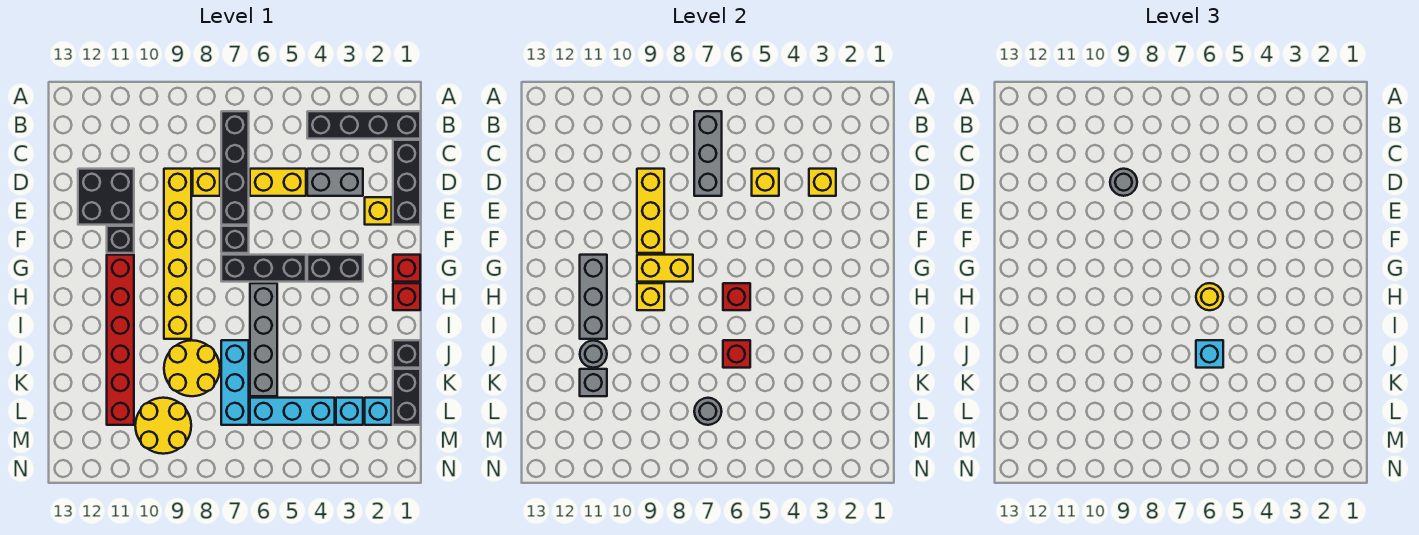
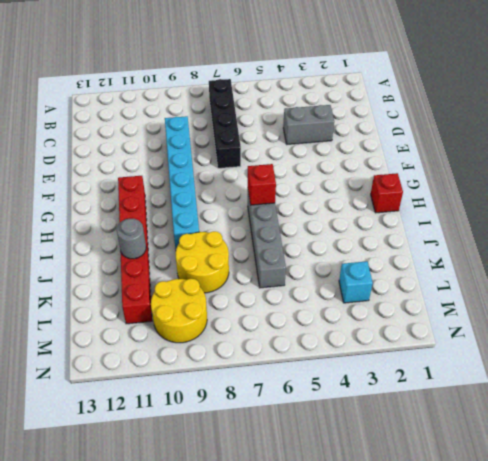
cyan 1x6 brick [165,116,199,249] -> yellow 1x6 brick [164,169,191,339]
none -> black 1x4 brick [307,111,420,139]
none -> black 1x3 brick [393,140,420,225]
none -> yellow 1x2 brick [250,169,306,196]
none -> yellow 1x1 brick [193,169,220,196]

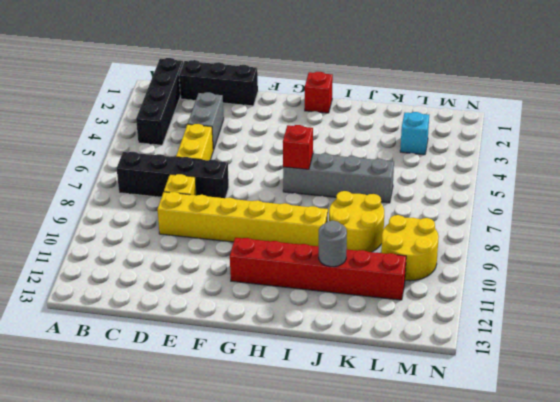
none -> black 2x2 brick [78,169,134,225]
none -> yellow 1x1 brick [365,197,392,225]
none -> black 1x1 brick [221,226,249,253]
none -> black 1x1 brick [107,226,134,253]

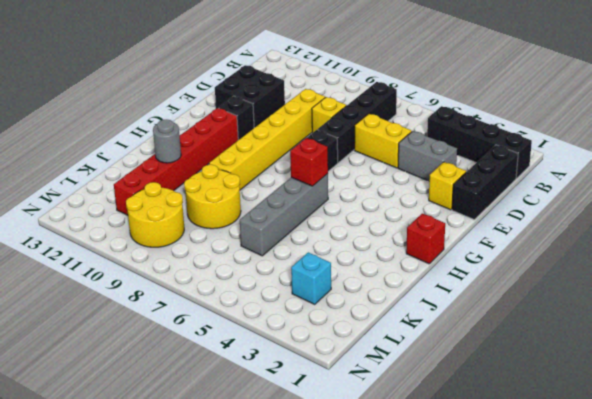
none -> red 1x1 brick [393,255,420,282]
none -> black 1x2 brick [307,255,363,282]
none -> black 1x3 brick [221,255,306,282]
none -> black 1x1 brick [393,340,420,368]

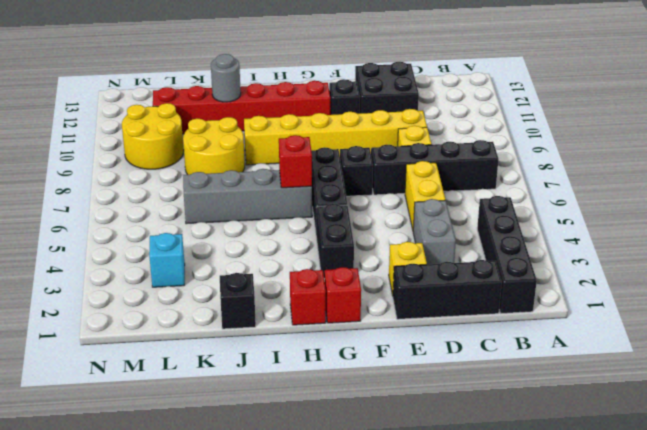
none -> cyan 1x3 brick [221,340,249,425]
none -> black 1x2 brick [393,369,420,425]
none -> cyan 1x1 brick [365,398,392,425]
none -> cyan 1x3 brick [250,398,335,425]

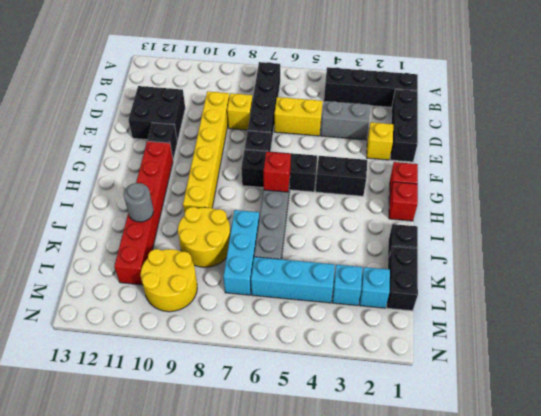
none -> grey 1x3 brick [694,111,722,196]
none -> yellow 1x1 brick [809,169,836,196]
none -> yellow 1x1 brick [752,169,779,196]
none -> yellow 1x3 brick [637,169,664,253]

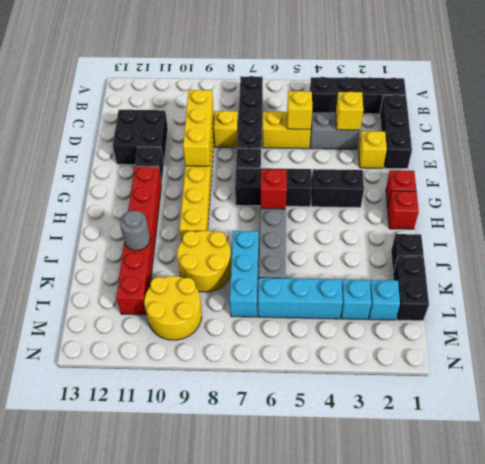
none -> grey 1x3 brick [694,111,722,196]
none -> yellow 1x2 brick [637,255,693,282]
none -> grey 1x3 brick [580,255,607,339]
none -> yellow 1x1 brick [637,283,664,310]

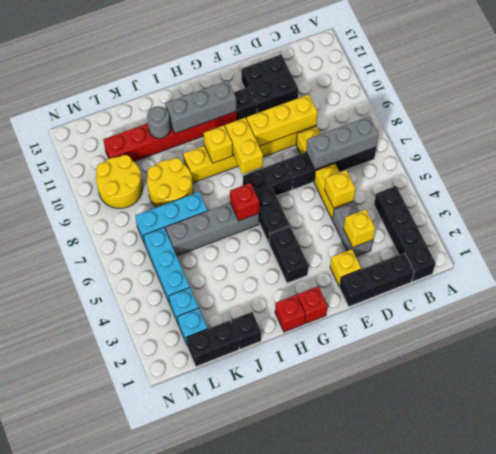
none -> red 1x1 brick [723,340,750,368]
none -> grey 1x1 brick [580,369,607,396]
none -> grey 1x1 round brick [694,398,722,425]
none -> grey 1x1 round brick [1110,169,1137,196]

